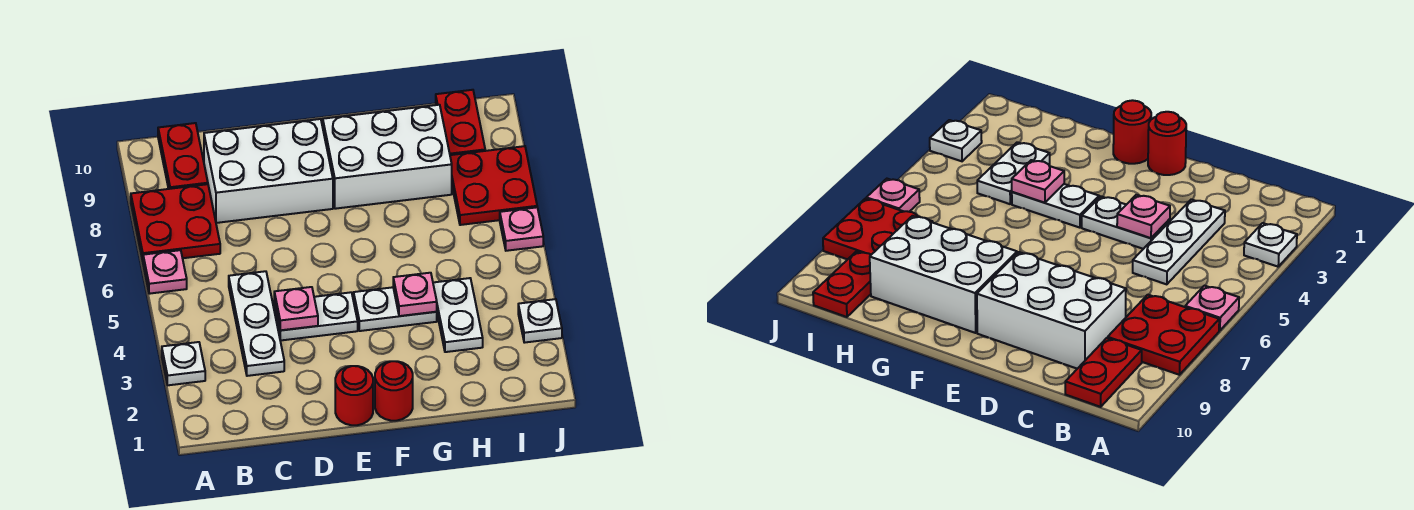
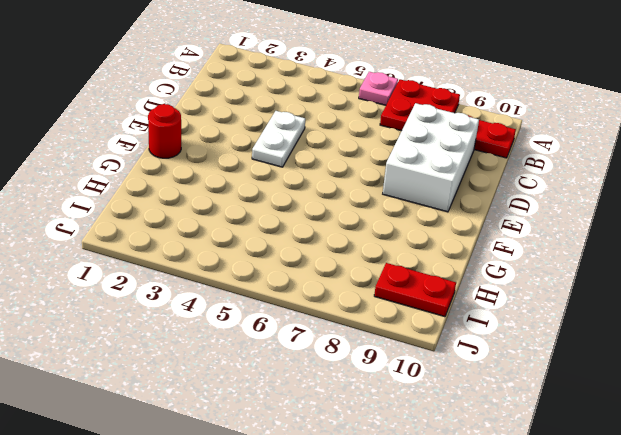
none -> white 1x1 plate [162,342,205,385]
none -> white 1x3 plate [229,271,284,376]
none -> red 1x1 round brick [335,366,373,425]

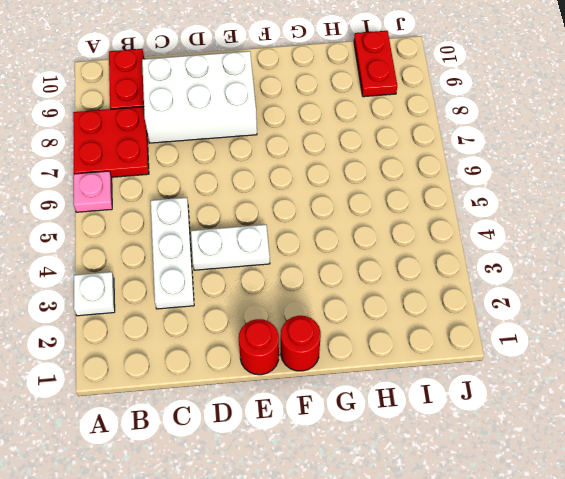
none -> white 1x2 plate [354,287,437,331]
none -> white 2x3 brick [323,105,452,209]
none -> white 1x2 plate [433,278,483,352]

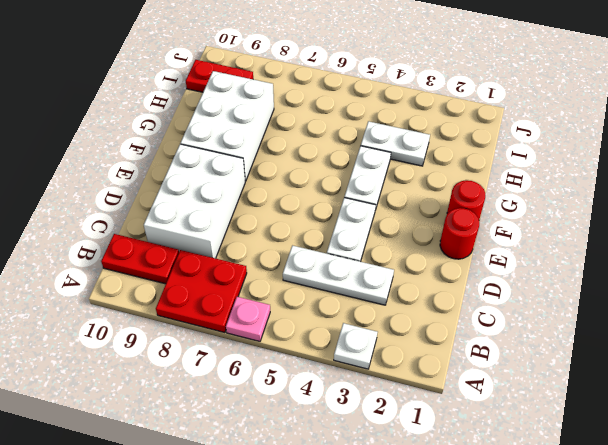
none -> red 2x2 plate [450,146,537,225]
none -> white 1x1 plate [518,299,562,343]
none -> pink 1x1 plate [500,207,543,251]

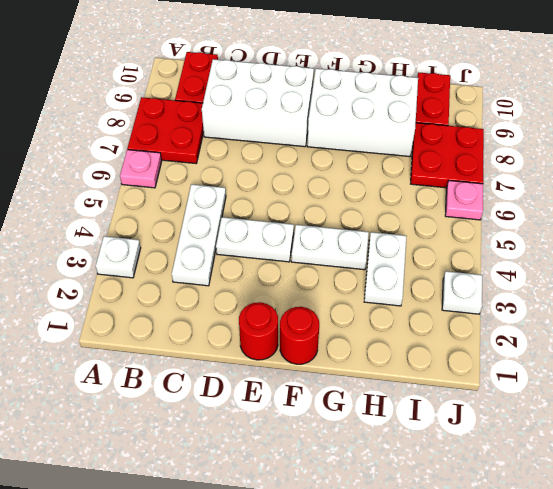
none -> pink 1x1 plate [274,287,318,330]
none -> pink 1x1 plate [393,273,437,316]

